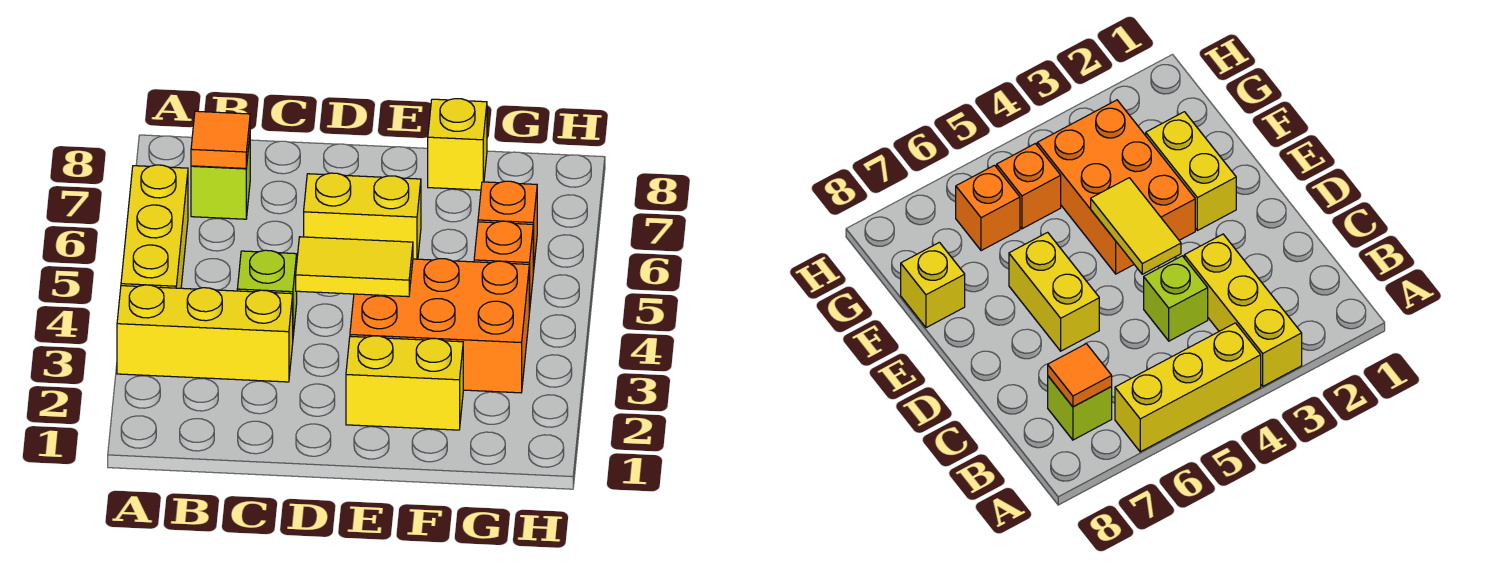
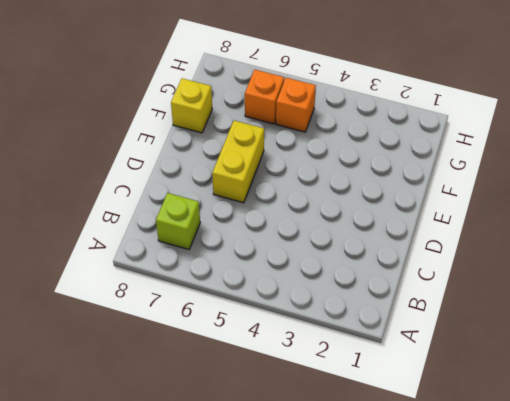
none -> yellow 1x3 brick [117,285,293,382]
none -> yellow 1x3 brick [121,165,188,288]
none -> lime 1x1 brick [237,250,297,335]

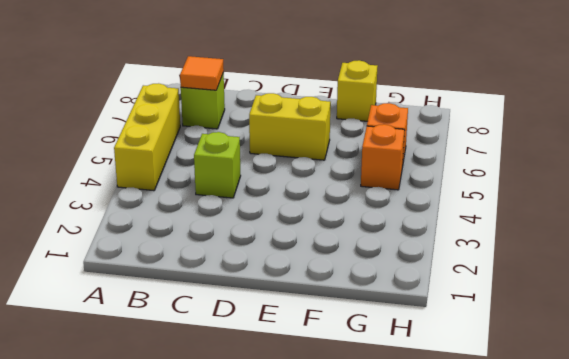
none -> yellow 1x3 brick [117,285,293,382]
none -> yellow 1x2 brick [346,336,463,430]
none -> orange 2x3 brick [350,259,529,393]

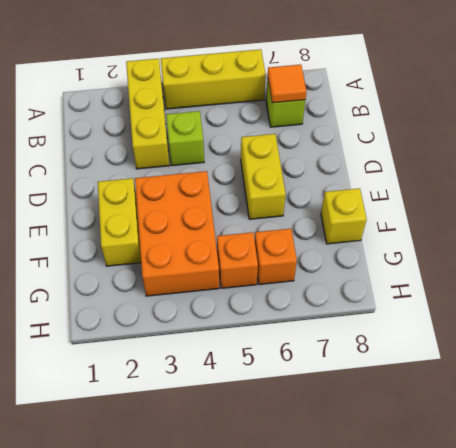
none -> yellow 1x2 tile [296,237,413,297]

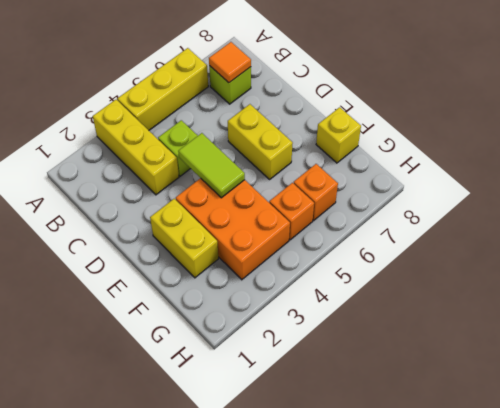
lime 1x2 tile [178,133,245,198] -> yellow 1x2 tile [296,237,413,297]

